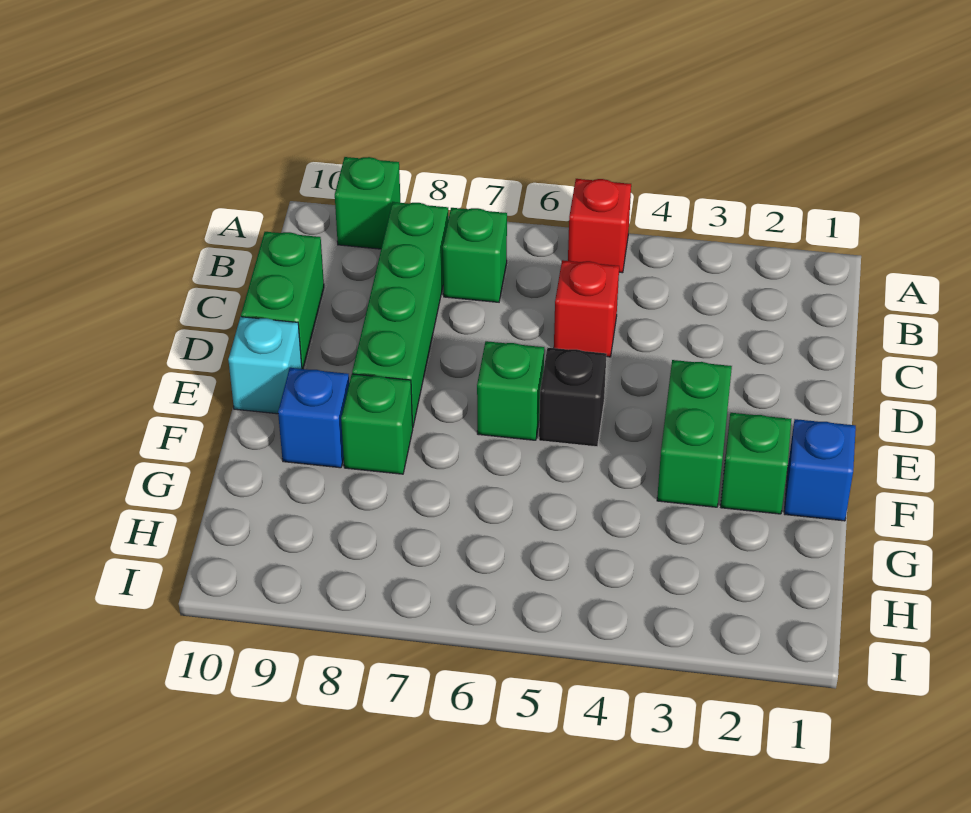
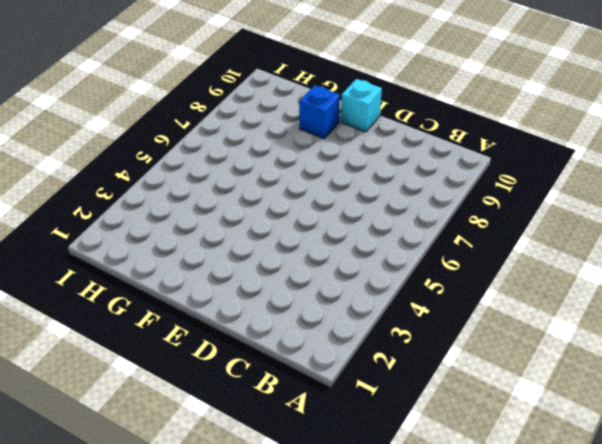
none -> red 1x1 brick [568,179,631,273]
none -> green 1x1 brick [335,157,400,249]
none -> green 1x1 brick [443,208,507,302]

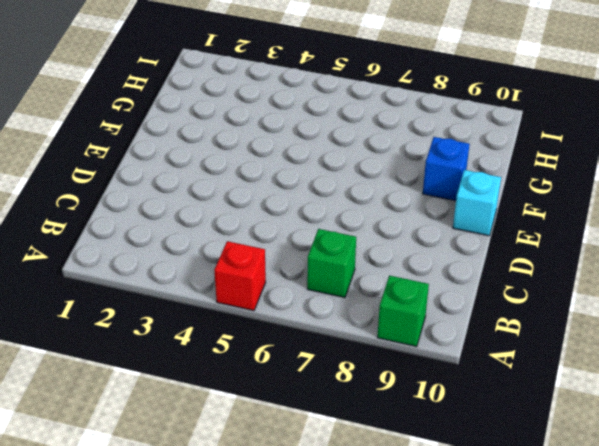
none -> green 1x4 brick [352,202,448,426]
none -> red 1x1 brick [554,260,619,357]
none -> green 1x2 brick [241,232,324,369]

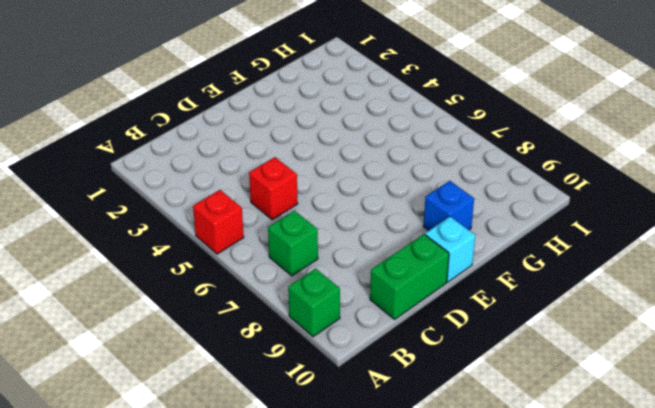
none -> green 1x4 brick [352,202,448,426]
none -> green 1x2 brick [657,360,732,507]
none -> black 1x1 brick [539,348,607,447]

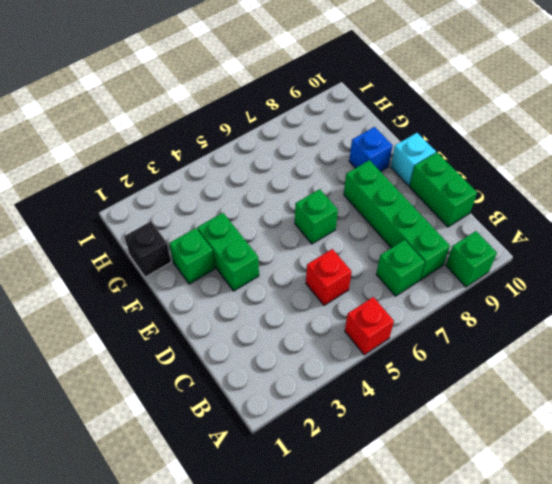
black 1x1 brick [124,221,171,277] -> black 1x1 brick moved to [539,348,607,447]
none -> blue 1x1 brick [784,419,856,521]
none -> green 1x1 brick [341,374,413,474]

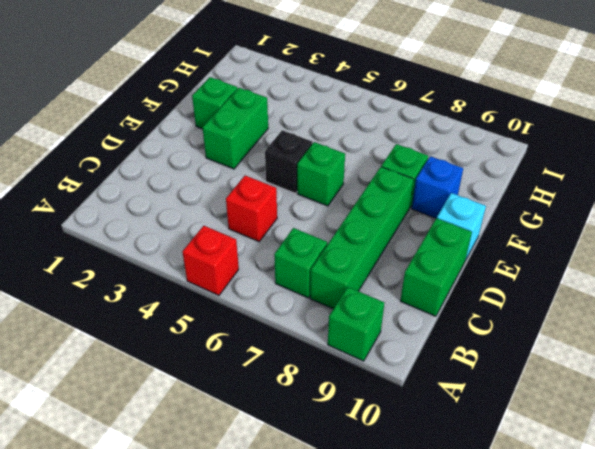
none -> blue 1x1 brick [784,419,856,521]

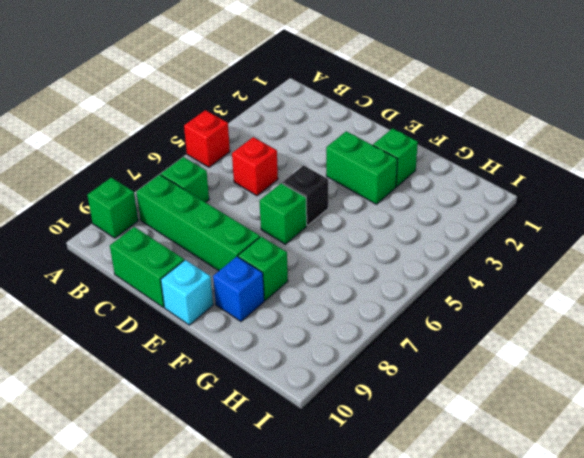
none -> blue 1x1 brick [784,419,856,521]

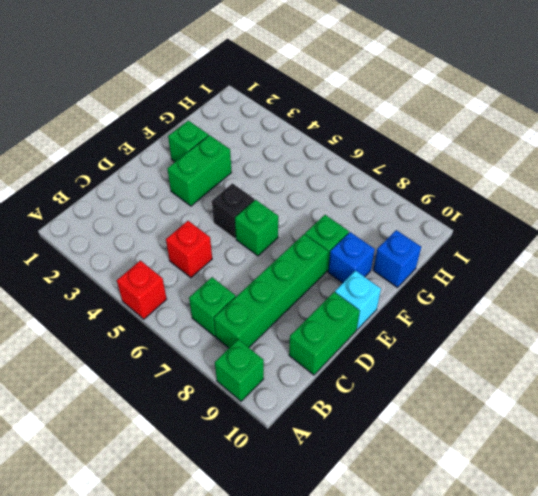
blue 1x1 brick [373,230,421,288] -> blue 1x1 brick moved to [784,419,856,521]

